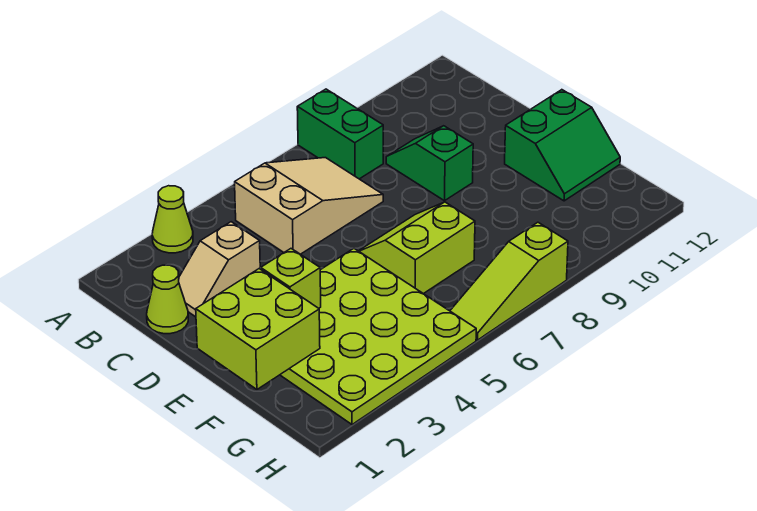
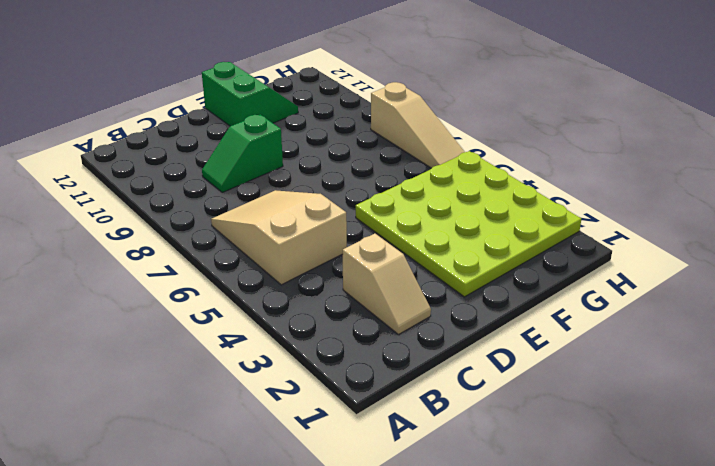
tan 1x3 slope [371,82,465,168] -> lime 1x3 slope [450,222,568,340]
none -> lime 1x1 cone [152,186,193,253]
none -> green 1x2 brick [297,89,383,179]
none -> lime 1x1 cone [147,265,188,334]

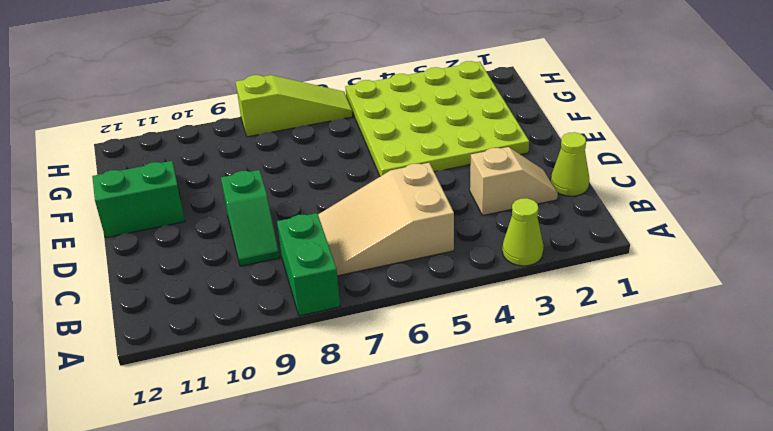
none -> lime 2x2 slope [359,202,475,294]
none -> lime 2x2 brick [196,269,320,389]
none -> lime 1x1 brick [261,249,321,308]

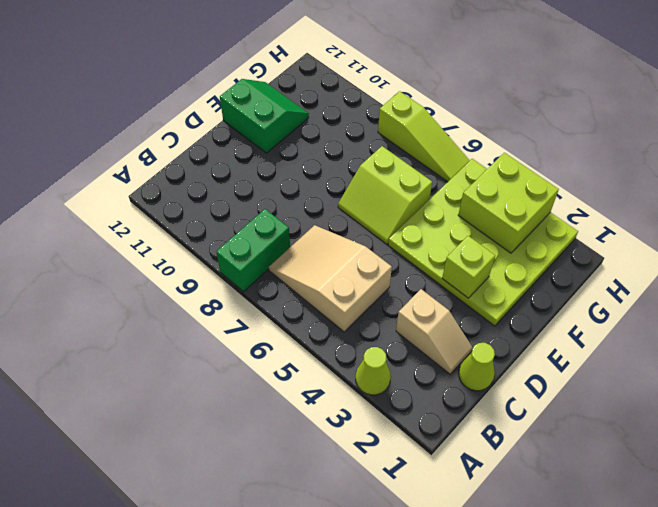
lime 2x2 brick [458,153,559,253] -> lime 2x2 brick moved to [196,269,320,389]
none -> green 1x2 slope [386,126,473,201]

